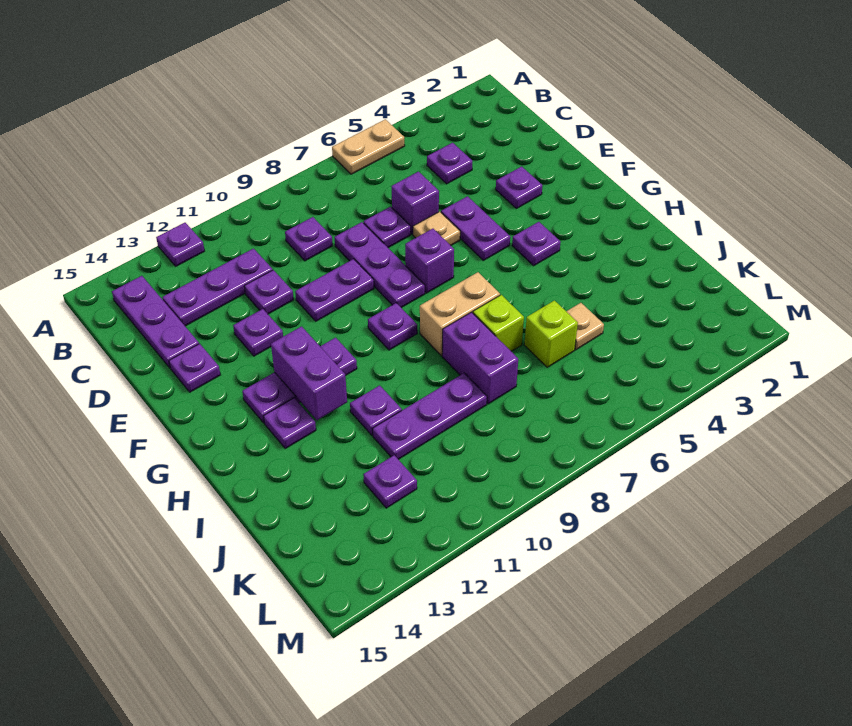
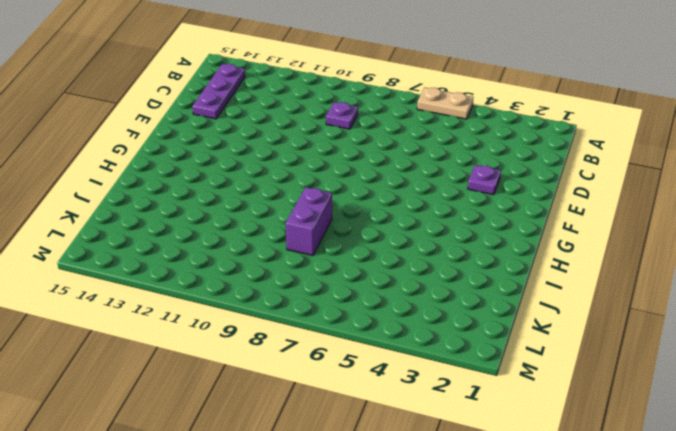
none -> purple 1x1 plate [156,223,205,266]
none -> purple 1x1 plate [427,143,472,184]
none -> purple 1x3 plate [162,249,273,326]
none -> purple 1x1 brick [391,171,439,234]

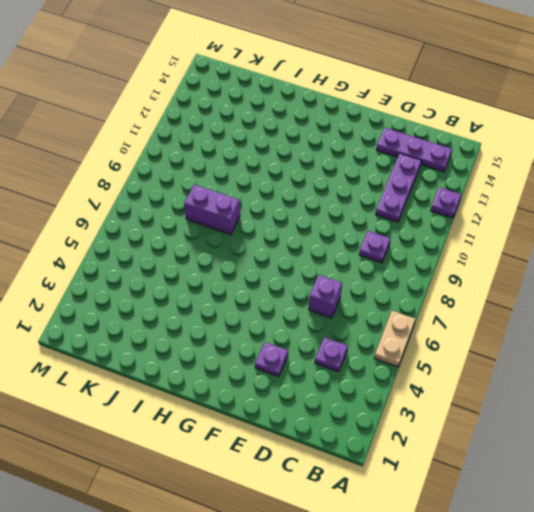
none -> purple 1x1 plate [363,207,411,248]
none -> purple 1x3 plate [334,222,425,308]
none -> purple 1x1 plate [244,270,294,314]
none -> purple 1x2 plate [441,196,510,260]

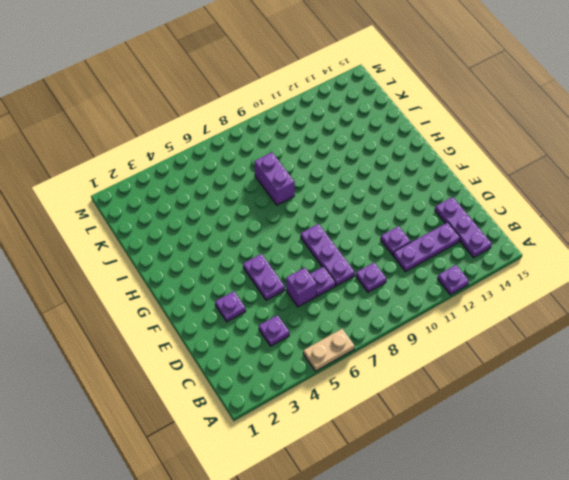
none -> tan 1x1 plate [413,212,460,245]
none -> purple 1x2 plate [295,259,374,321]
none -> purple 1x1 plate [233,309,283,356]
none -> purple 1x1 plate [169,344,220,392]

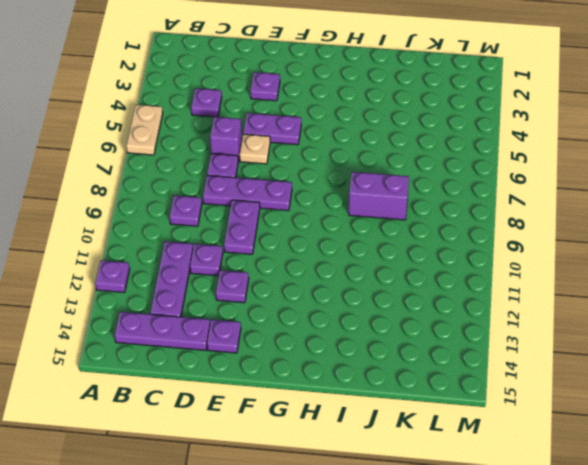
none -> purple 1x1 brick [405,229,454,293]
none -> purple 1x1 plate [512,222,561,266]
none -> purple 1x1 plate [368,303,417,350]
none -> purple 1x3 plate [242,338,357,423]

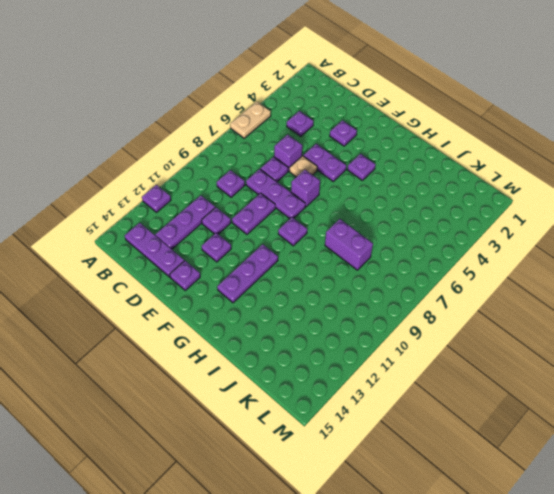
none -> tan 1x2 brick [420,272,500,356]
none -> purple 1x1 plate [264,398,316,448]
none -> lime 1x1 brick [473,295,524,351]
none -> purple 1x1 plate [350,385,402,435]

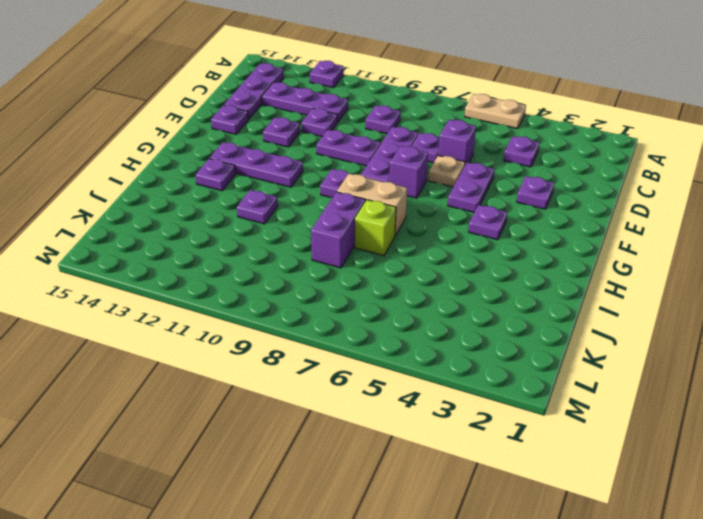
none -> tan 1x1 plate [566,303,604,350]
none -> lime 1x1 brick [524,301,578,367]
none -> purple 1x3 plate [373,373,487,459]
none -> purple 1x1 plate [363,455,417,508]

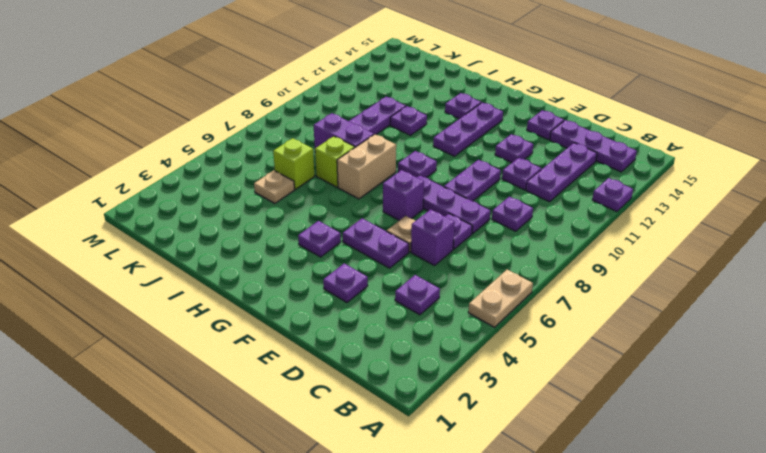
none -> purple 1x1 plate [363,455,417,508]
none -> purple 1x2 brick [271,326,347,420]

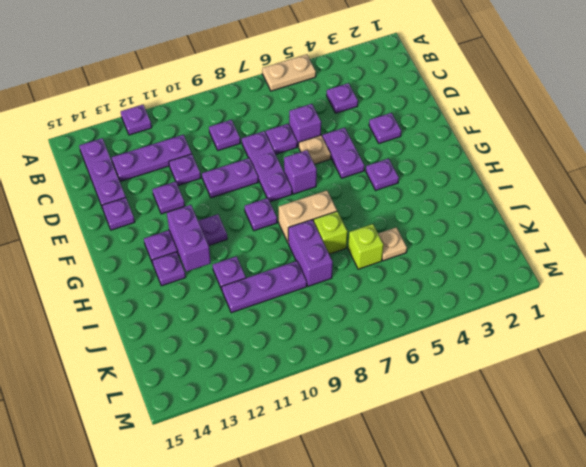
none -> purple 1x1 plate [363,455,417,508]

